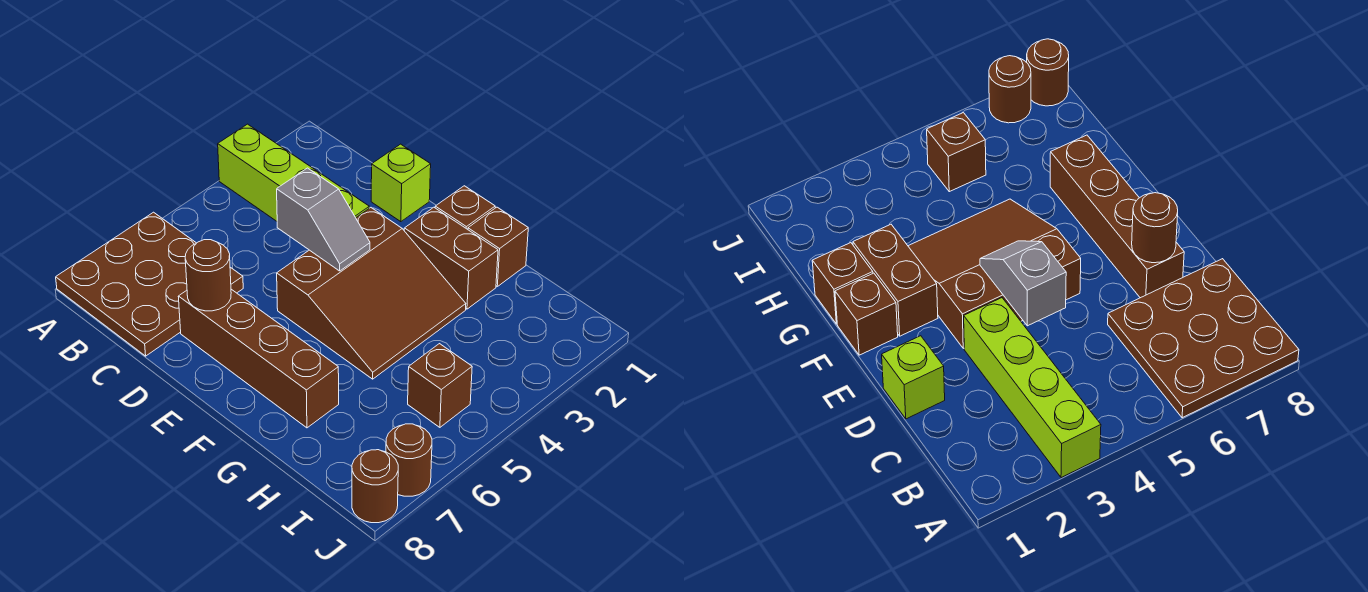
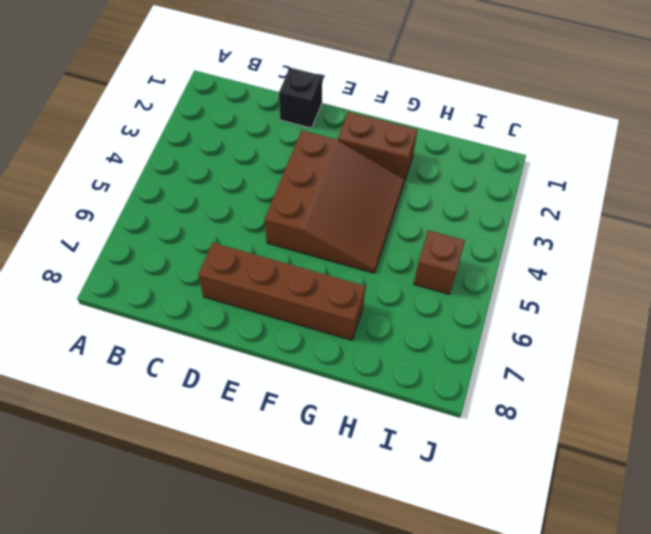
black 1x1 brick [279,68,322,128] -> lime 1x1 brick [371,144,431,222]
none -> lime 1x4 brick [218,124,369,221]
none -> brown 3x3 plate [56,212,243,356]
none -> brown 1x1 brick [435,186,495,229]

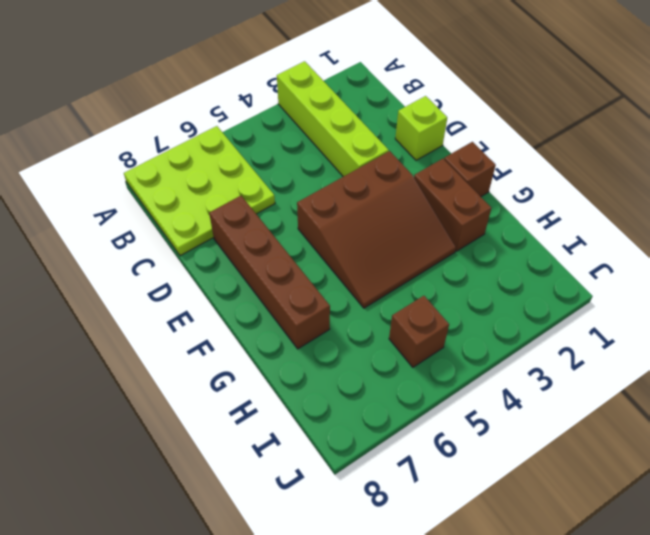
lime 3x3 plate [124,126,275,256] -> brown 3x3 plate [56,212,243,356]
none -> brown 1x1 brick [468,207,528,286]
none -> brown 1x1 round brick [386,424,432,496]
none -> brown 1x1 round brick [352,450,398,523]

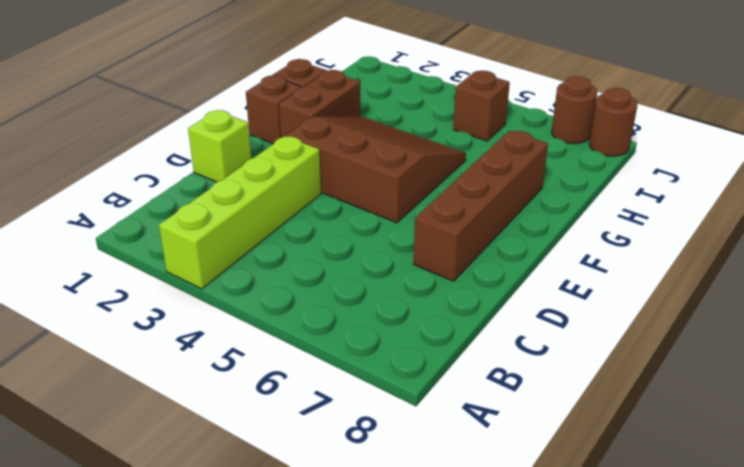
none -> brown 3x3 plate [56,212,243,356]
none -> grey 1x2 slope [277,168,370,271]
none -> brown 1x1 round brick [185,240,231,311]

